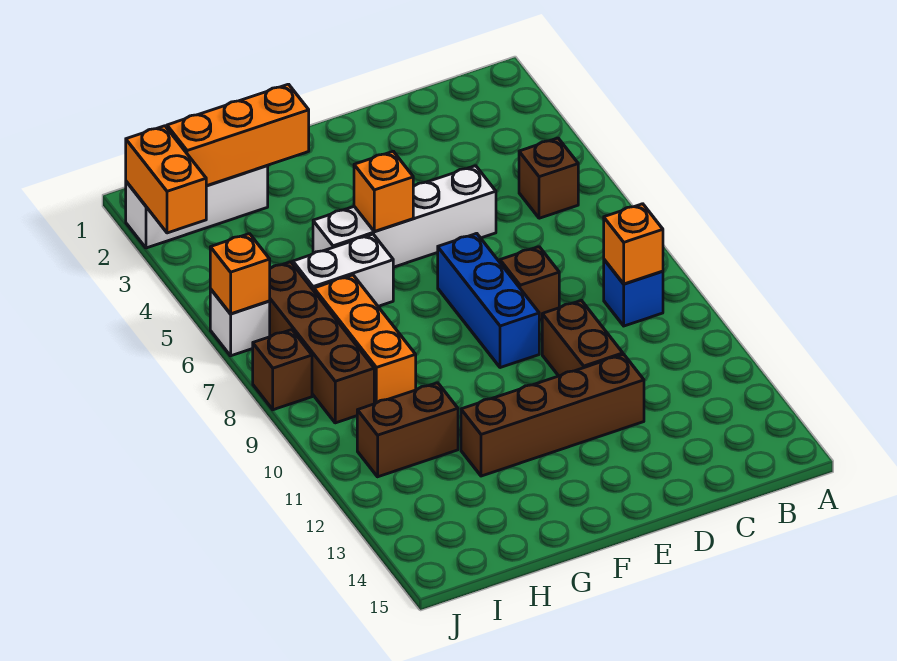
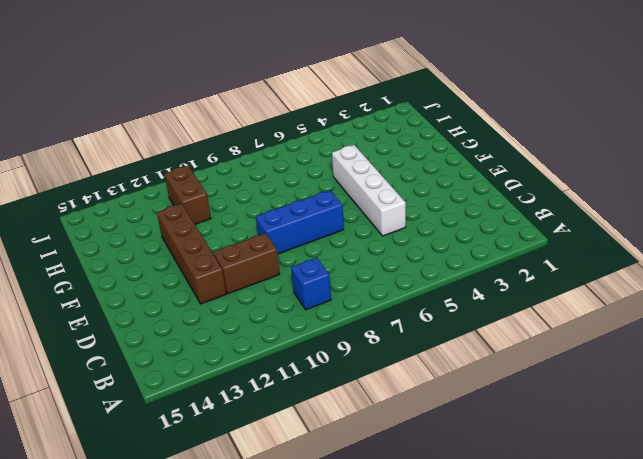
none -> brown 1x1 brick [519,138,578,218]
none -> brown 1x1 brick [500,247,559,320]
none -> white 1x2 brick [293,234,393,306]

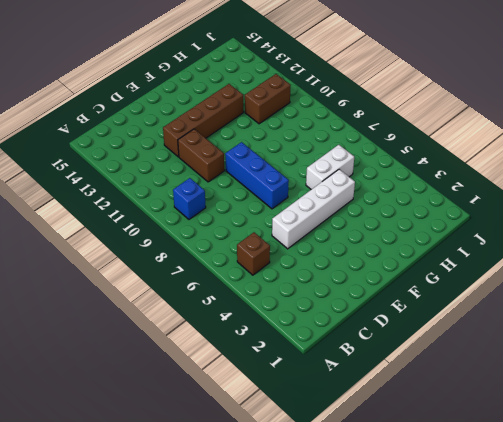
none -> brown 1x1 brick [500,247,559,320]
none -> white 1x3 brick [126,166,268,248]
none -> orange 1x3 brick [314,275,416,404]

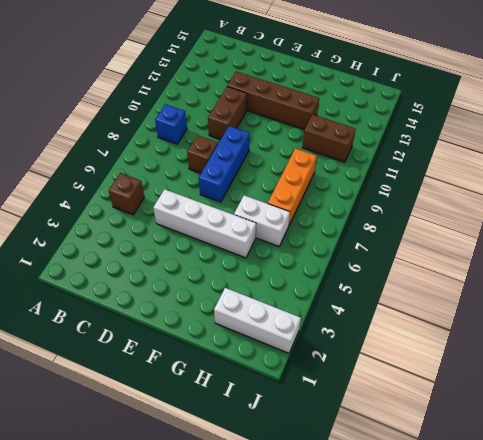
none -> brown 1x4 brick [270,262,374,423]
none -> white 1x1 brick [210,289,270,356]
none -> brown 1x1 brick [253,330,312,410]

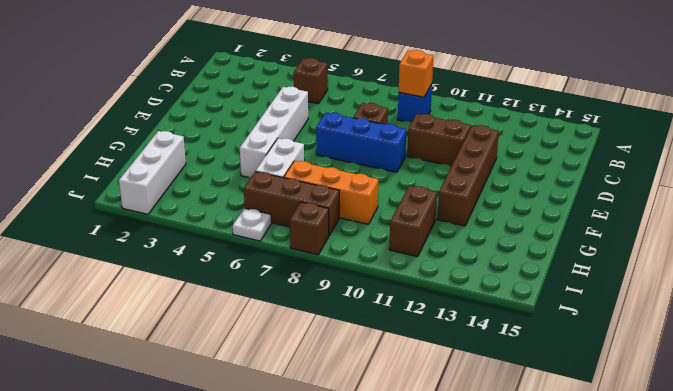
brown 1x3 brick [244,171,339,235] -> brown 1x4 brick [270,262,374,423]
white 1x1 plate [233,208,271,241] -> white 1x1 brick [210,289,270,356]
none -> orange 1x1 brick [354,151,413,232]
none -> orange 1x3 brick [167,84,309,186]
none -> orange 1x2 brick [126,126,206,233]

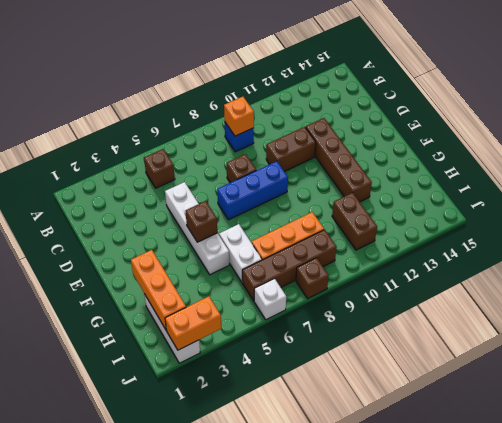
brown 1x1 brick [186,201,217,242] -> orange 1x1 brick [354,151,413,232]
none -> orange 1x1 brick [210,234,270,314]

